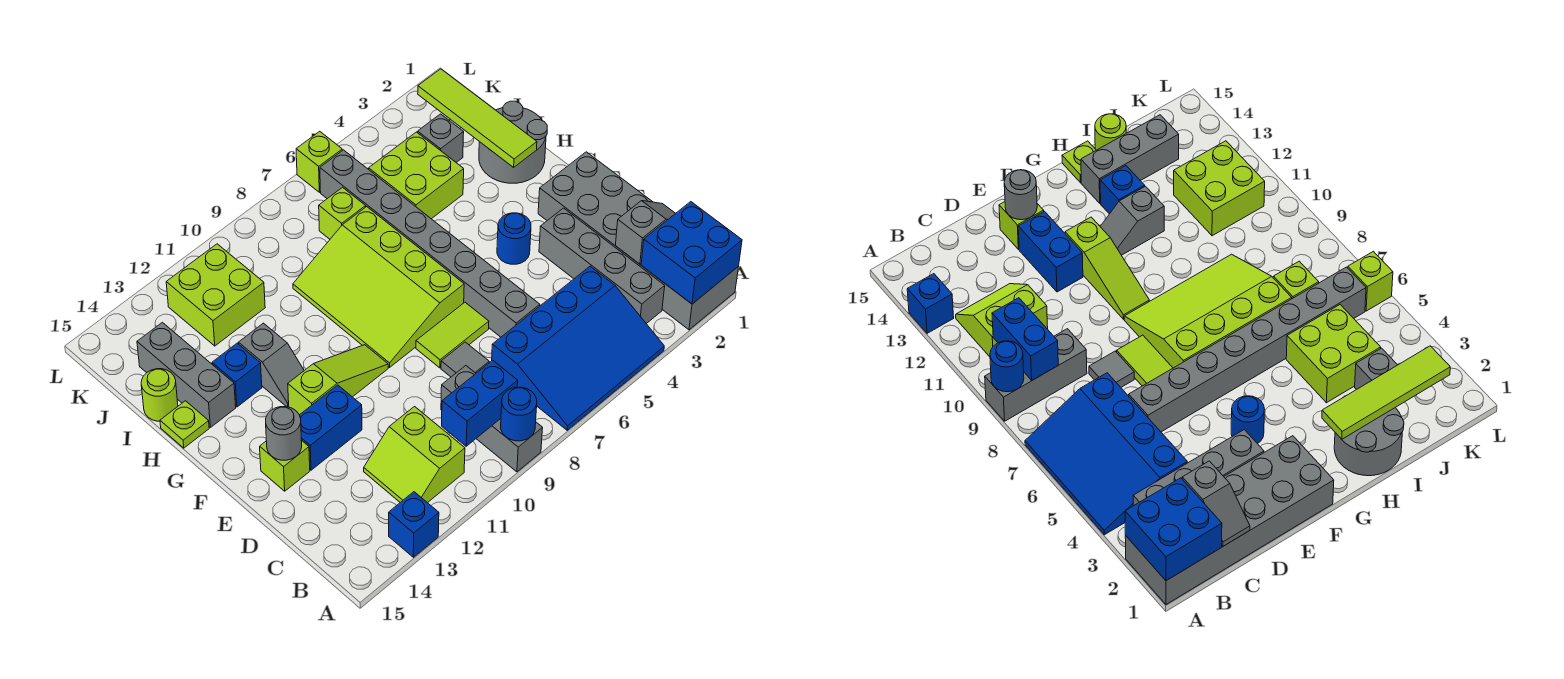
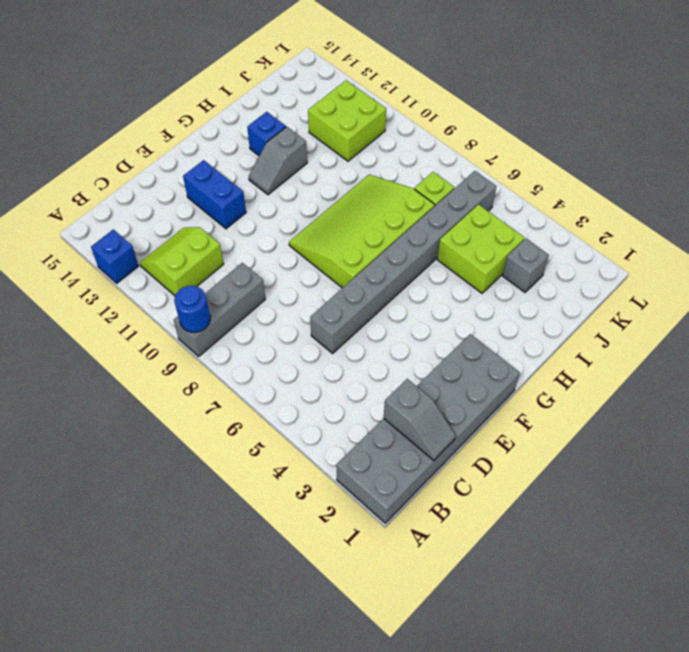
none -> blue 3x4 slope [492,266,664,430]
none -> grey 1x4 brick [539,208,665,324]
none -> grey 1x1 tile [441,342,489,377]
none -> lime 1x2 tile [416,302,489,368]

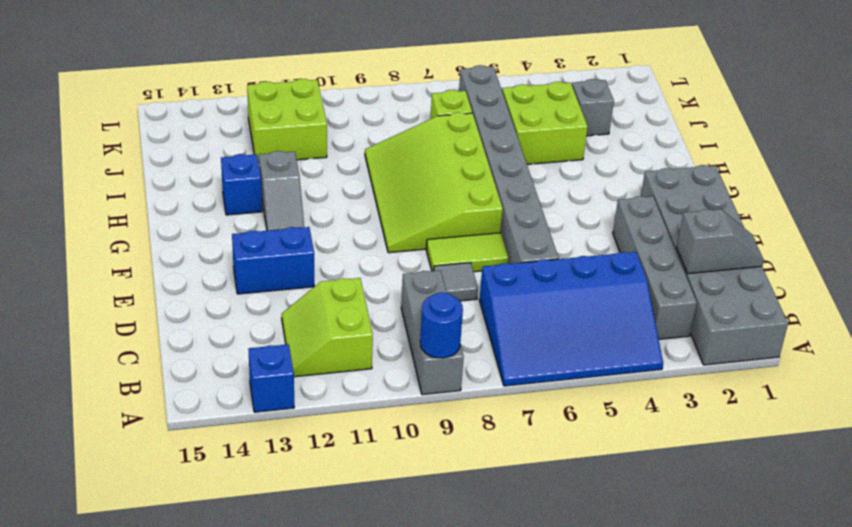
none -> lime 1x1 brick [260,440,310,491]
none -> blue 1x1 round brick [497,213,531,264]
none -> lime 1x3 slope [288,345,388,415]
none -> grey 2x2 round brick [479,101,547,183]

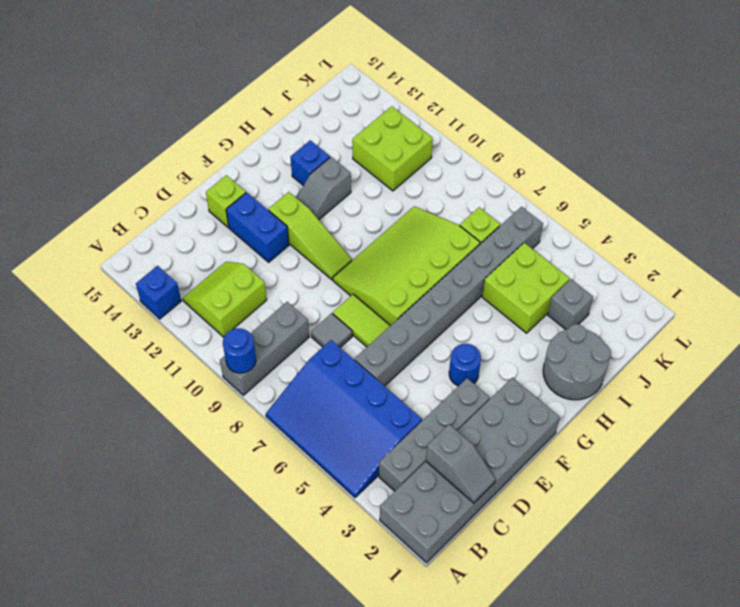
none -> grey 1x3 brick [137,322,236,427]
none -> lime 1x1 plate [160,401,209,448]
none -> lime 1x1 round brick [141,369,178,421]
none -> lime 1x1 brick [296,131,342,192]

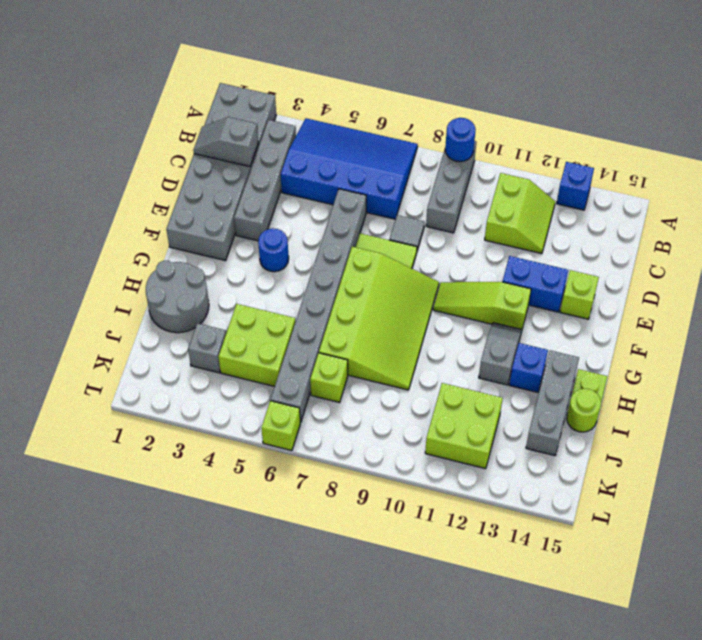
none -> blue 2x2 brick [641,202,742,304]
none -> blue 1x2 brick [442,360,518,446]
none -> grey 1x1 round brick [266,407,302,460]
none -> lime 1x4 tile [418,69,537,167]

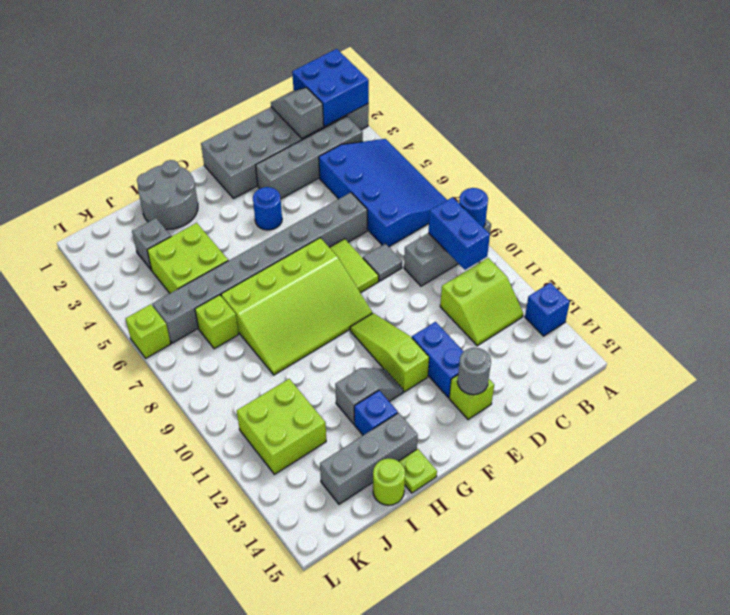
none -> lime 1x4 tile [418,69,537,167]

